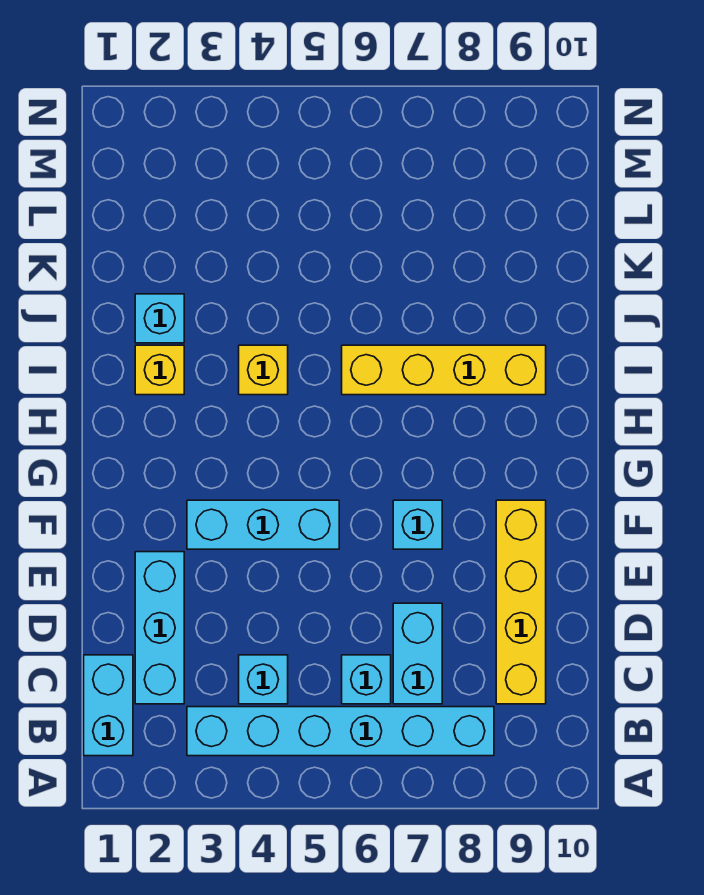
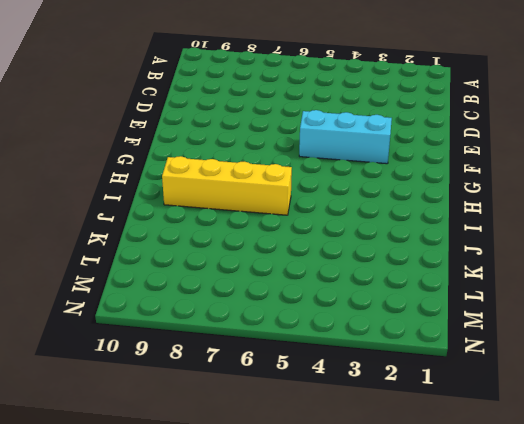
none -> cyan 1x2 brick [84,655,133,756]
none -> cyan 1x6 brick [187,707,494,756]
none -> cyan 1x3 brick [135,552,184,704]

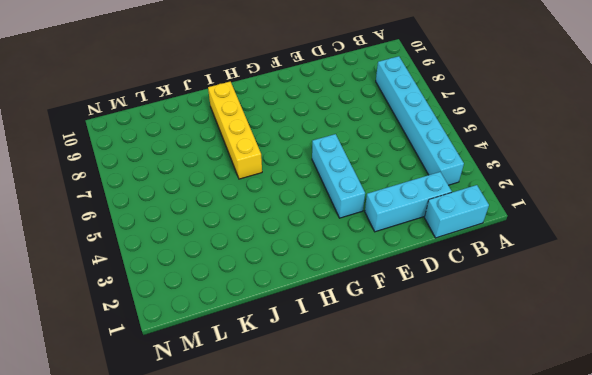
none -> cyan 1x1 brick [239,655,288,704]
none -> cyan 1x1 brick [342,655,391,704]
none -> cyan 1x2 brick [393,603,442,704]

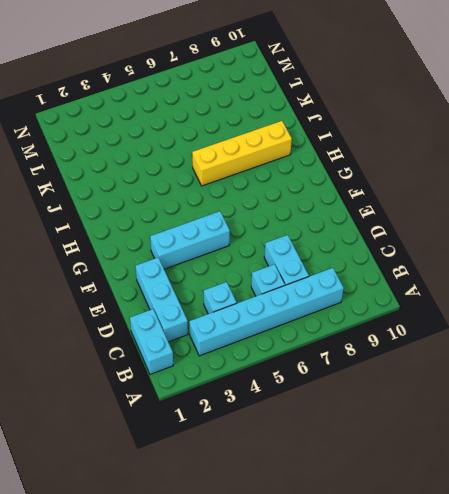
none -> yellow 1x4 brick [496,500,546,704]
none -> cyan 1x1 brick [393,500,442,549]
none -> yellow 1x1 brick [135,345,184,395]

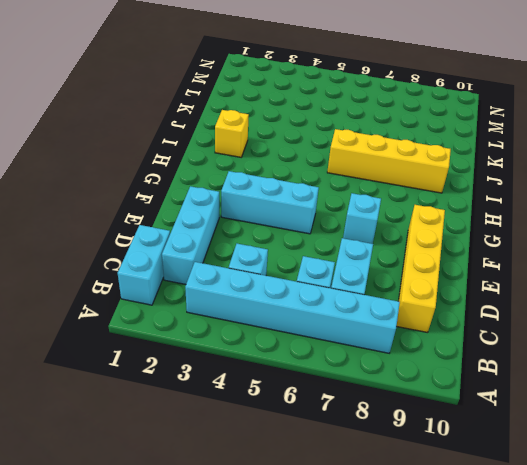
none -> yellow 1x1 brick [239,345,288,395]
none -> cyan 1x1 brick [135,294,184,343]

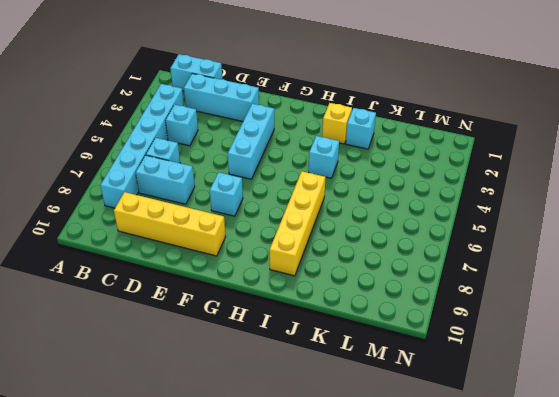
cyan 1x1 brick [309,136,339,178] -> yellow 1x1 brick [239,345,288,395]

